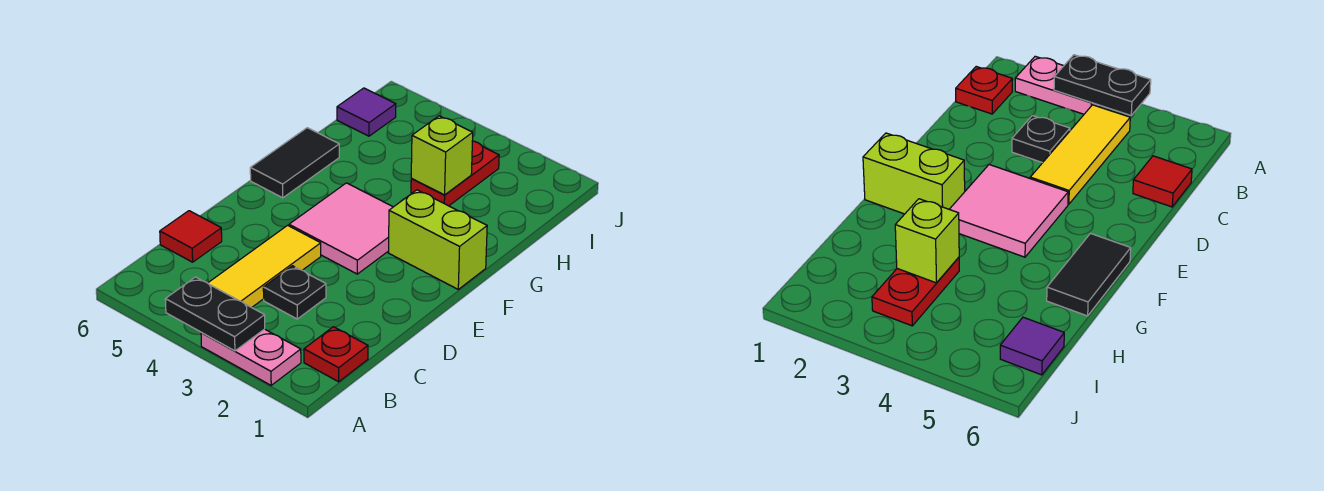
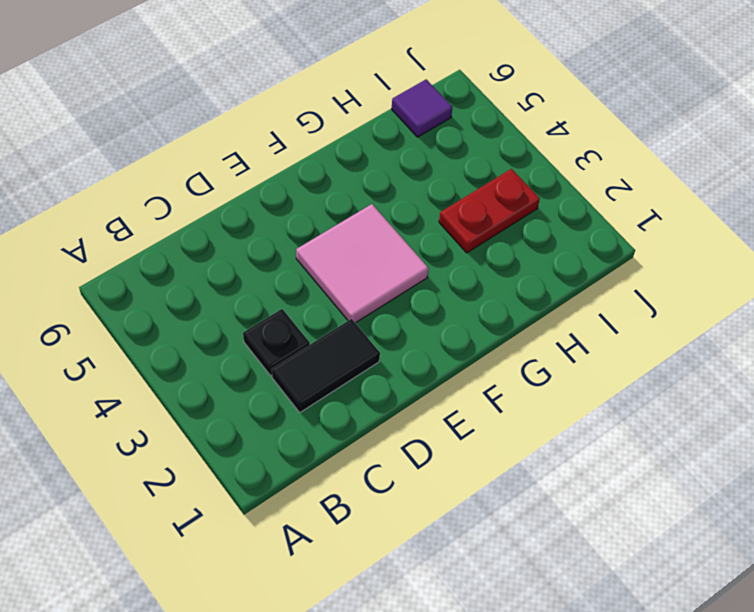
black 1x2 tile [272,319,380,412] -> black 1x2 tile moved to [250,128,339,198]
none -> pink 1x2 plate [201,329,301,385]
none -> red 1x1 plate [304,327,368,382]
none -> yellow 1x3 tile [208,225,321,307]

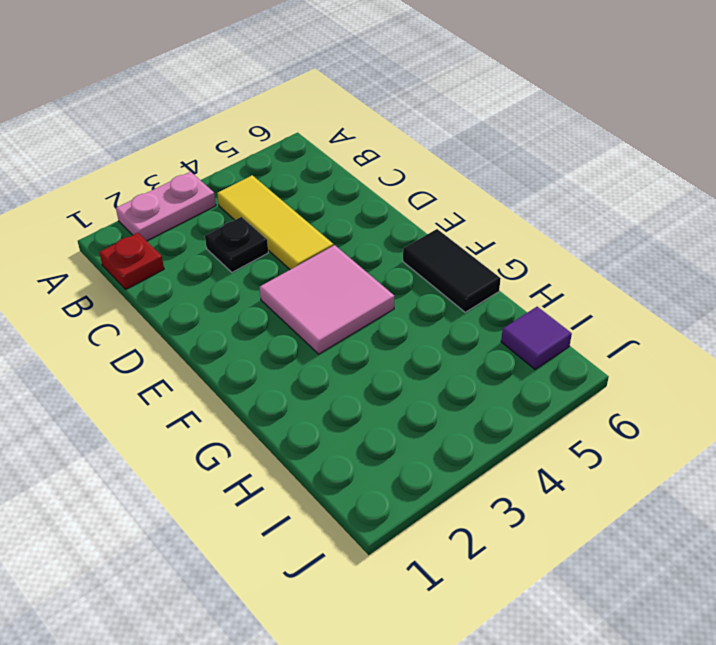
none -> red 1x1 tile [160,211,222,262]
none -> lime 1x2 brick [389,190,487,289]
none -> red 1x2 plate [411,141,499,206]

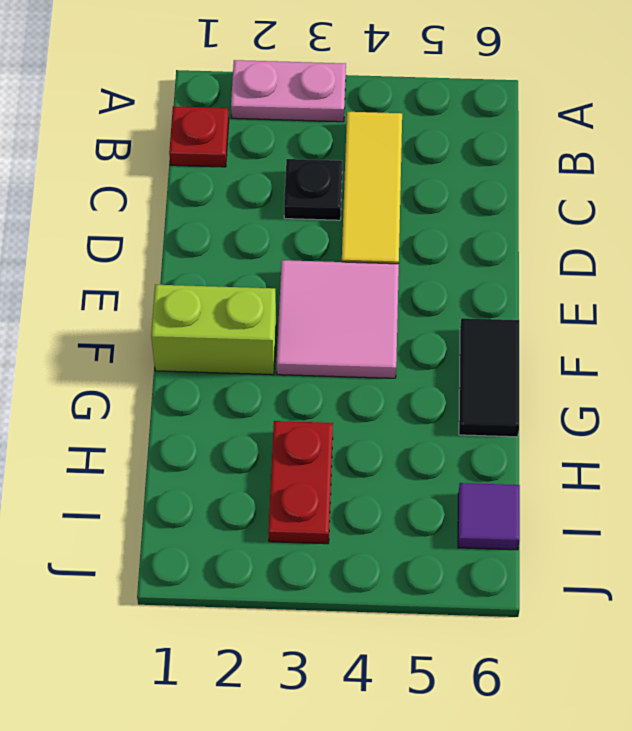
none -> red 1x1 tile [160,211,222,262]
none -> black 1x2 plate [165,277,265,351]
none -> lime 1x1 brick [411,116,473,195]

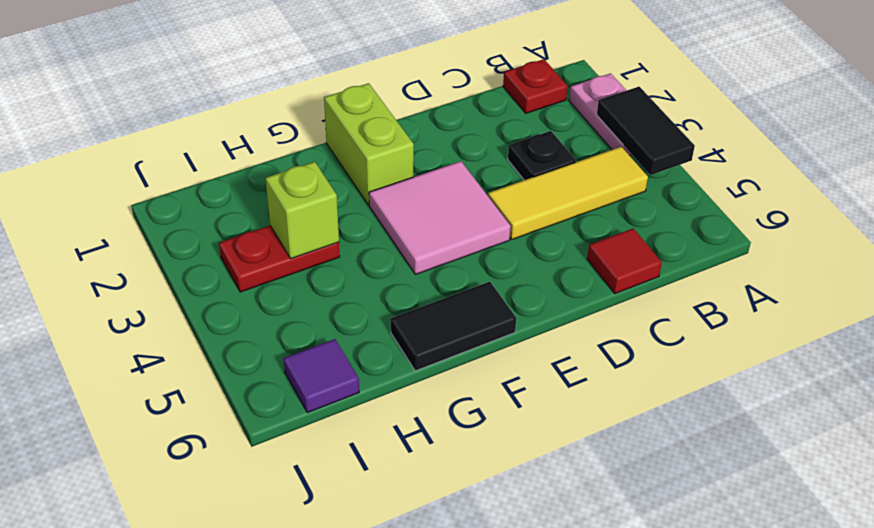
black 1x2 tile [597,87,695,175] -> black 1x2 plate [165,277,265,351]

